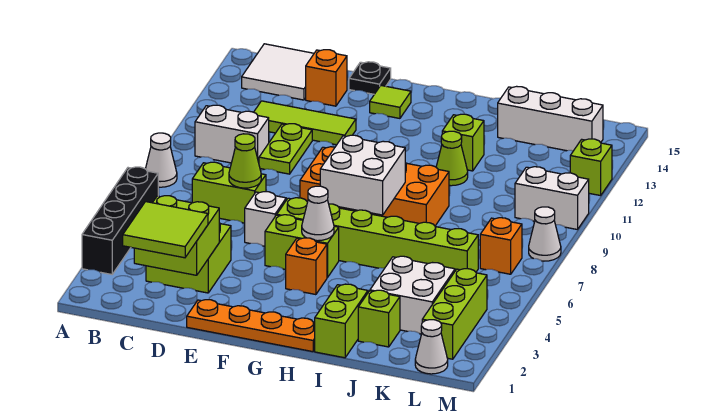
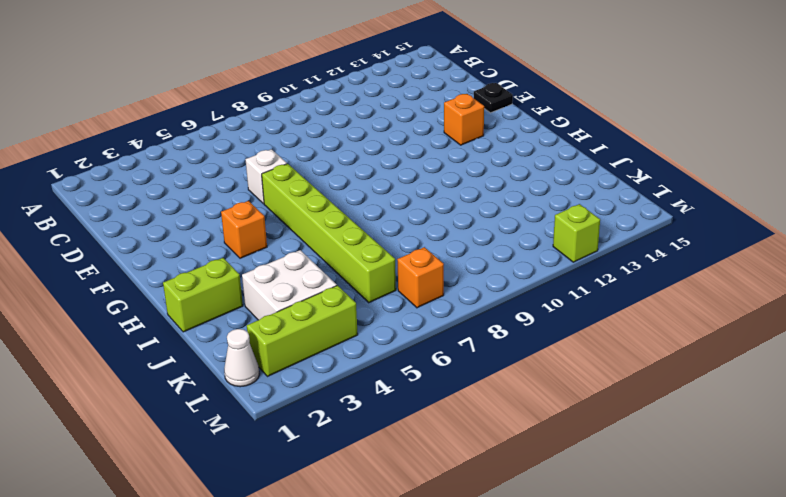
orange 1x1 brick [444,94,484,145] -> orange 1x1 brick moved to [306,50,347,106]
none -> black 1x4 brick [82,167,158,274]
none -> white 1x1 cone [146,133,177,187]
none -> white 1x2 brick [195,105,269,163]
none -> white 2x2 tile [242,44,314,100]

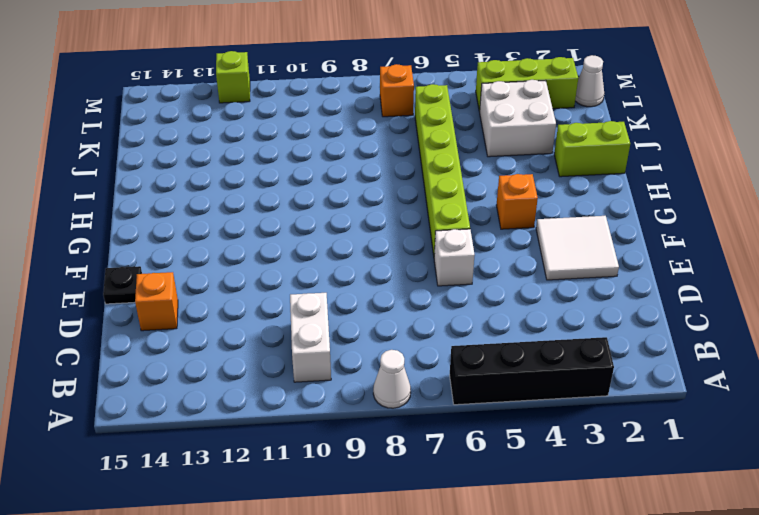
white 2x2 tile [536,216,619,280] -> white 2x2 tile moved to [242,44,314,100]
none -> lime 2x2 brick [146,223,231,293]
none -> lime 1x2 brick [192,162,266,223]
none -> lime 1x3 tile [254,101,356,145]
none -> lime 1x2 plate [259,124,312,174]

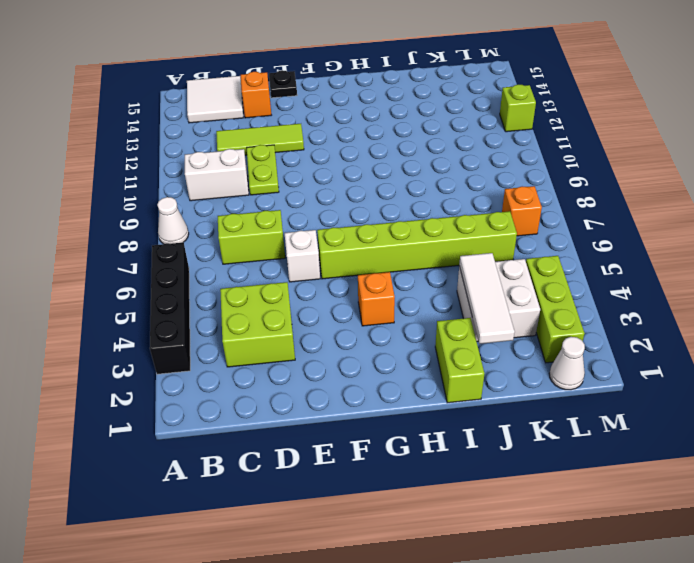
white 1x3 tile [459,253,515,344] -> none
none -> orange 1x4 plate [187,300,315,352]
none -> lime 1x2 brick [265,215,339,278]
none -> orange 2x4 brick [300,147,449,226]
none -> lime 1x1 tile [370,86,411,118]

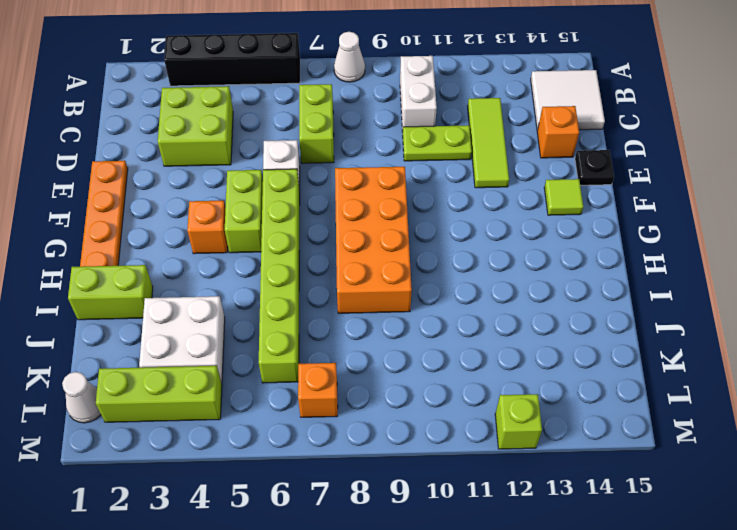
none -> lime 1x1 cone [436,131,468,186]
none -> lime 1x1 brick [442,114,484,171]
none -> lime 1x1 brick [358,290,400,347]
none -> white 1x3 brick [498,86,603,151]

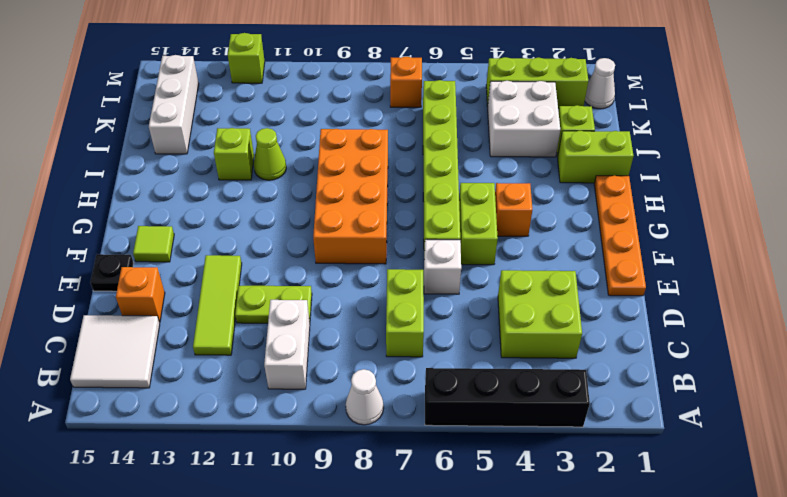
none -> white 1x2 brick [515,167,589,230]
none -> white 1x1 cone [529,207,561,261]
none -> lime 2x2 brick [134,196,219,275]
none -> lime 1x1 cone [229,134,261,188]

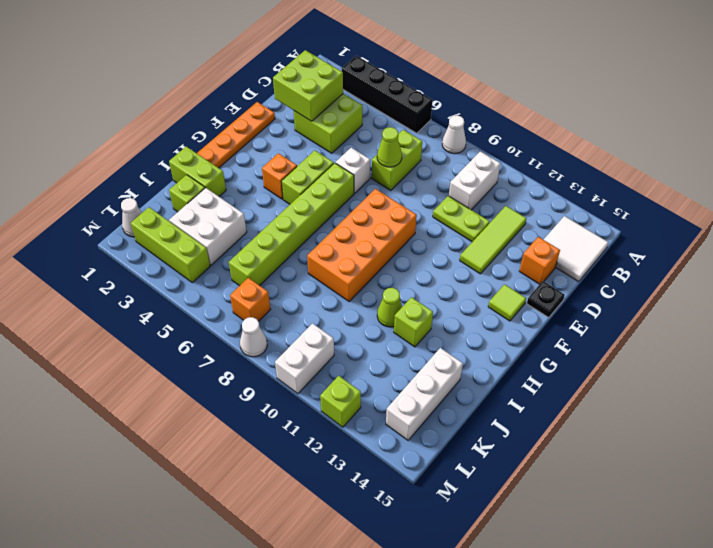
none -> white 1x1 cone [302,186,334,241]
none -> white 2x2 brick [320,135,405,215]
none -> lime 2x2 tile [123,202,208,258]

